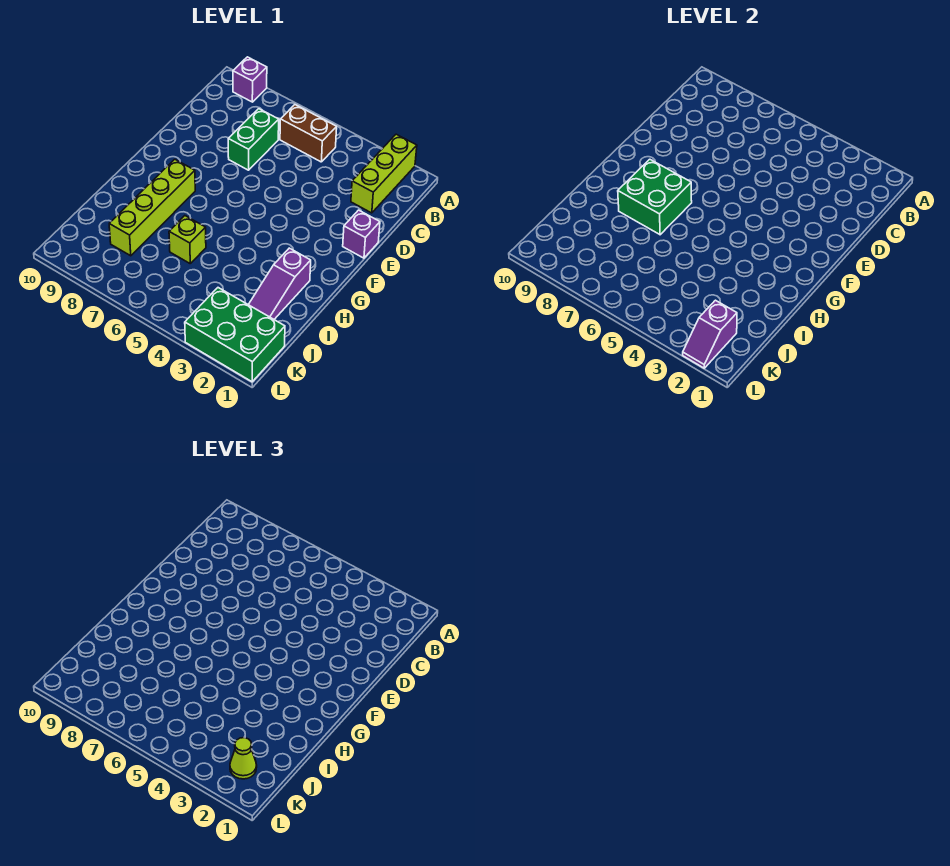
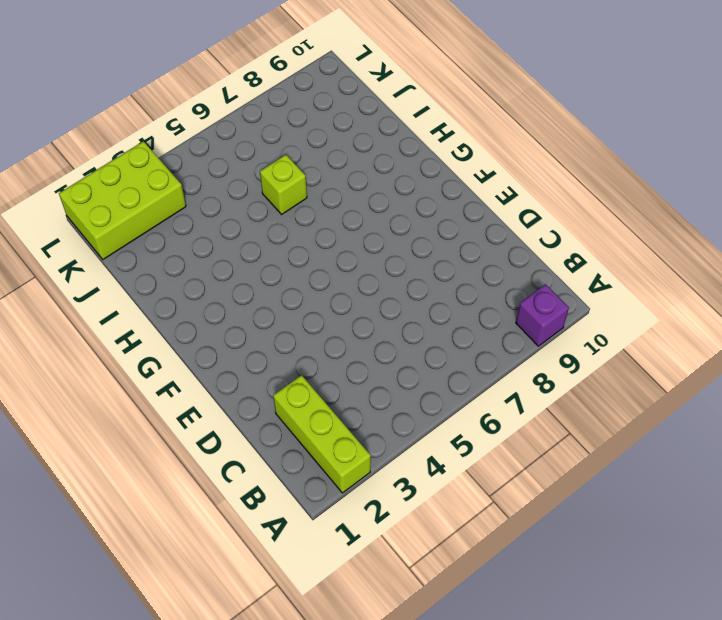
lime 2x3 brick [59,141,186,259] -> green 2x3 brick [185,288,285,382]
none -> brown 1x2 brick [280,105,337,162]
none -> green 1x2 brick [228,109,279,170]
none -> purple 1x1 brick [343,210,380,258]

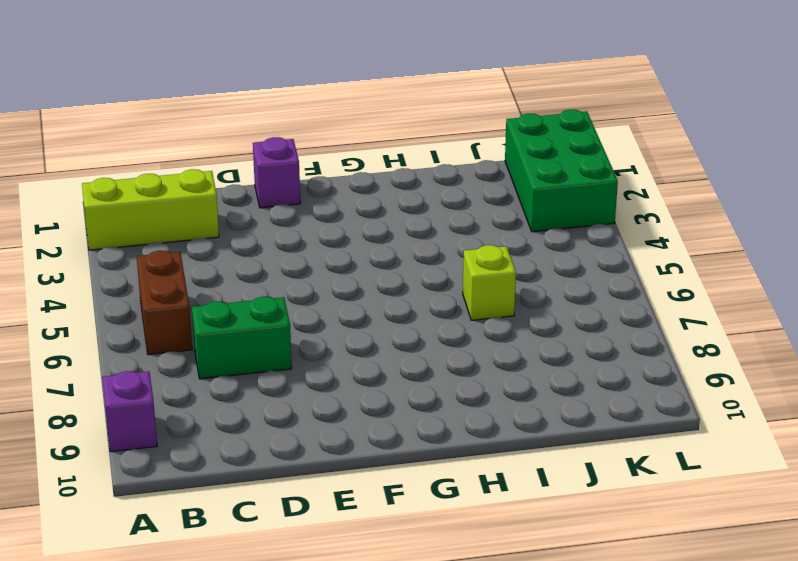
none -> lime 1x4 brick [109,159,195,256]
none -> purple 1x3 slope [248,248,311,319]
none -> green 2x2 brick [618,159,692,235]

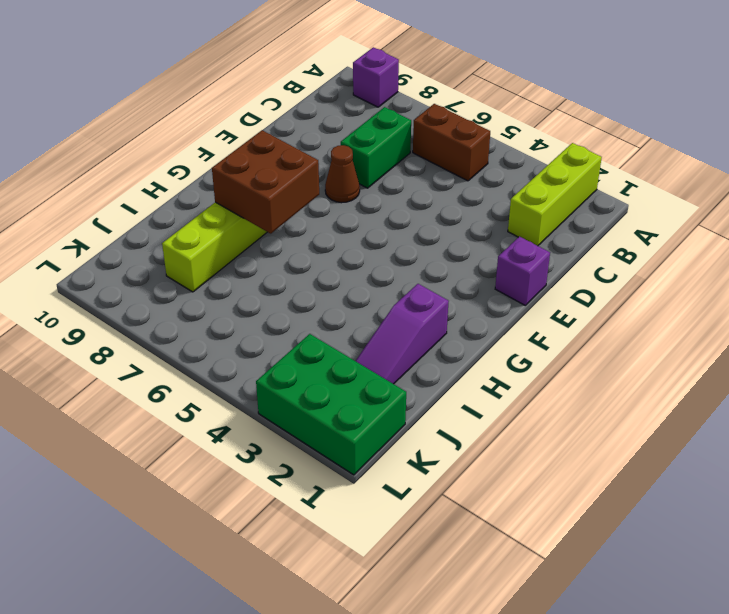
brown 1x1 cone [325,145,360,203] -> none
brown 2x2 brick [212,130,319,233] -> green 2x2 brick [618,159,692,235]
none -> lime 1x1 brick [169,216,206,263]
none -> purple 1x2 slope [683,300,737,368]
none -> lime 1x1 cone [230,738,257,779]

